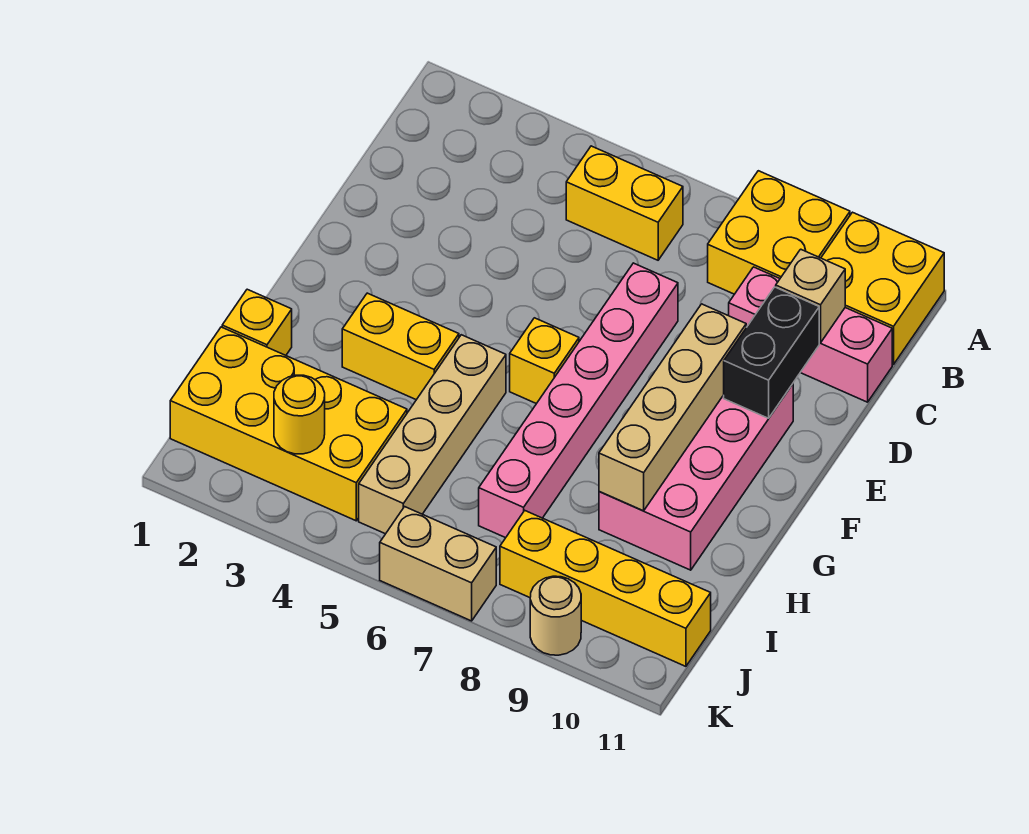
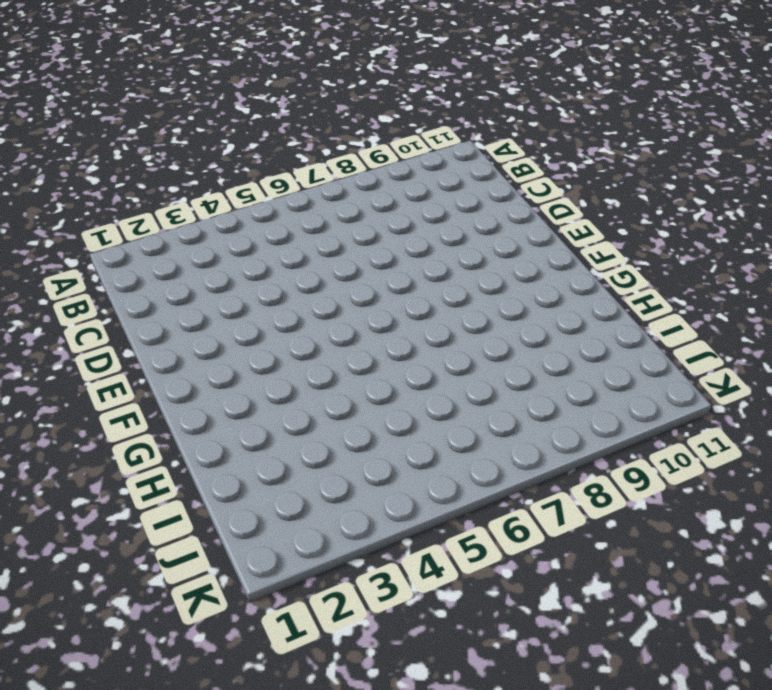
none -> yellow 2x2 brick [708,171,850,294]
none -> yellow 2x2 brick [821,212,944,364]
none -> yellow 1x2 brick [566,146,683,260]

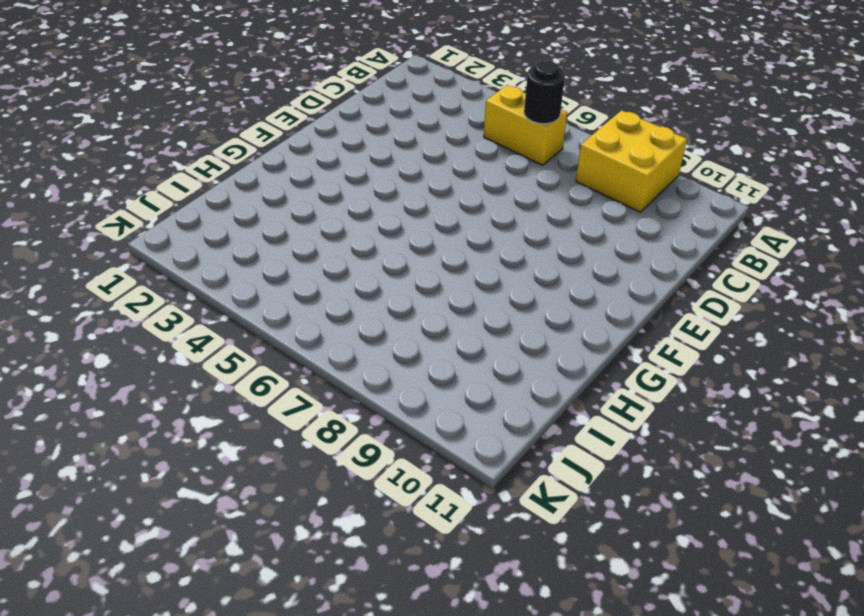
black 1x1 round brick [524,61,565,124] -> none
none -> yellow 2x2 brick [821,212,944,364]
none -> pink 1x3 brick [729,267,892,402]
none -> pink 1x6 brick [479,263,678,538]

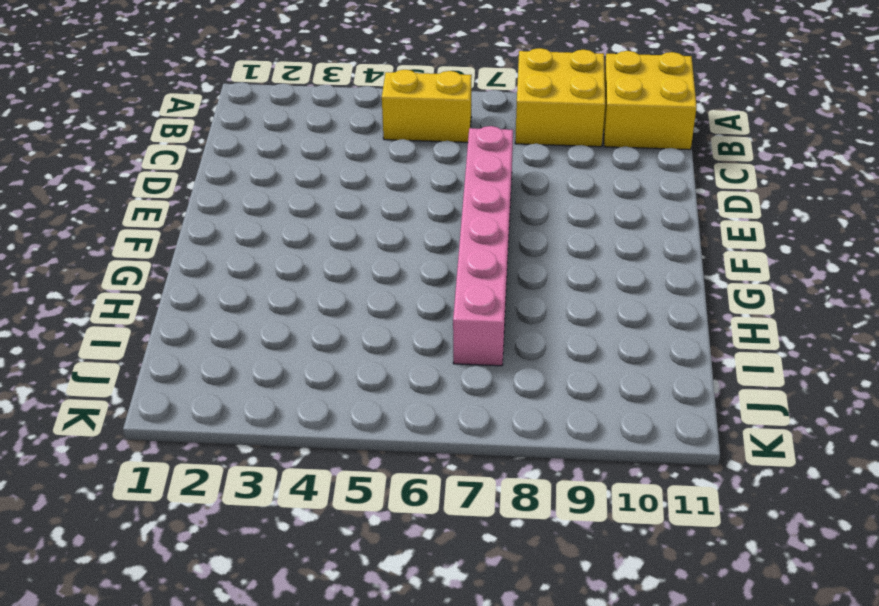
none -> pink 1x3 brick [729,267,892,402]
none -> pink 2x4 brick [599,384,793,570]
none -> yellow 1x1 brick [510,318,579,404]

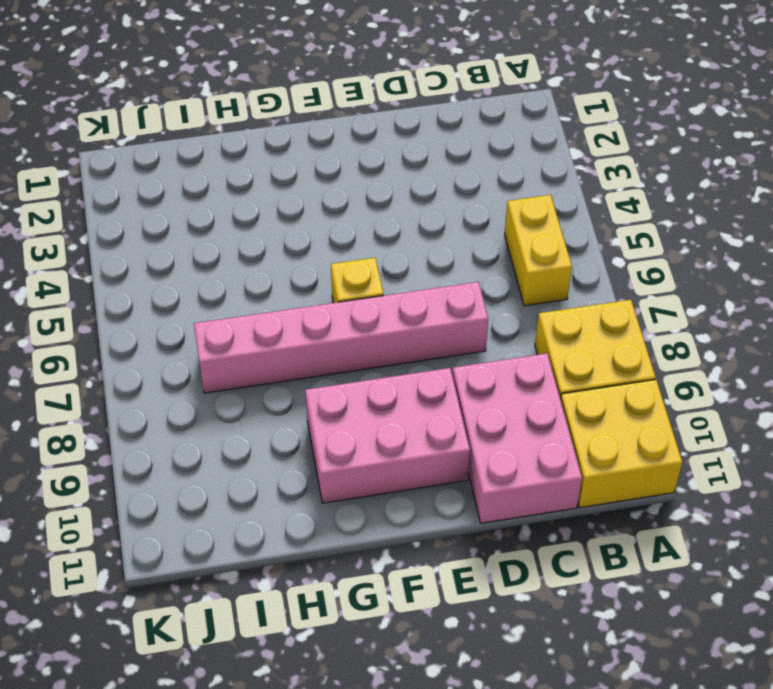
pink 2x3 brick [452,353,582,523] -> pink 1x3 brick [729,267,892,402]
pink 2x3 brick [305,368,470,503] -> pink 2x4 brick [599,384,793,570]
none -> yellow 1x2 brick [342,293,459,400]
none -> tan 1x4 brick [359,335,506,534]
none -> yellow 1x1 brick [222,289,292,355]

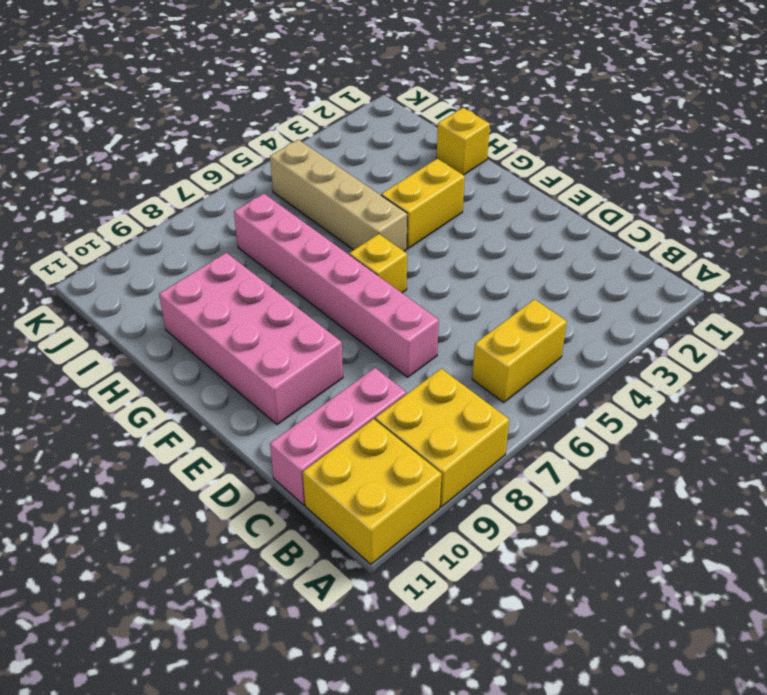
none -> yellow 2x4 brick [170,327,407,521]
none -> yellow 1x4 brick [500,511,711,666]
none -> tan 1x2 brick [380,507,496,621]

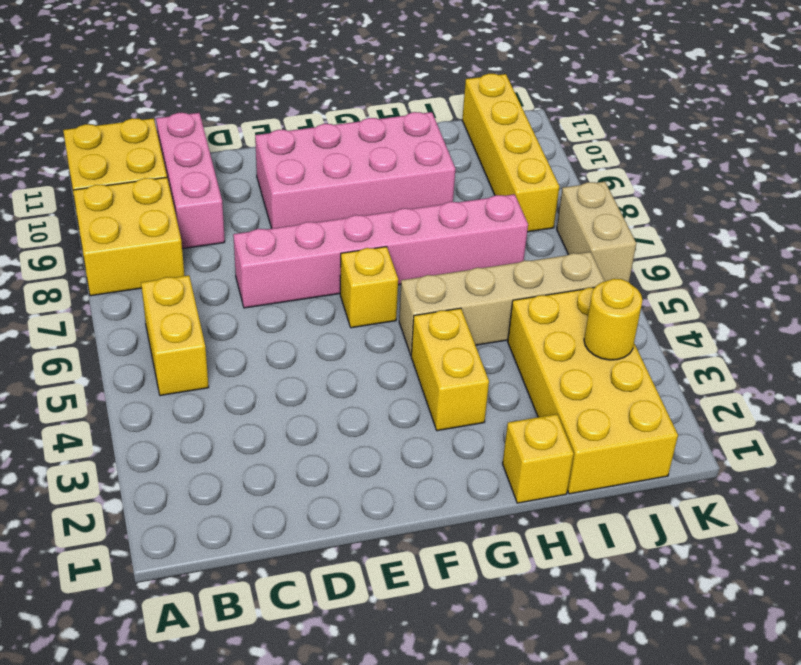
none -> tan 1x1 round brick [530,576,581,655]
none -> tan 1x1 brick [776,249,845,343]
none -> black 1x2 brick [724,287,819,418]

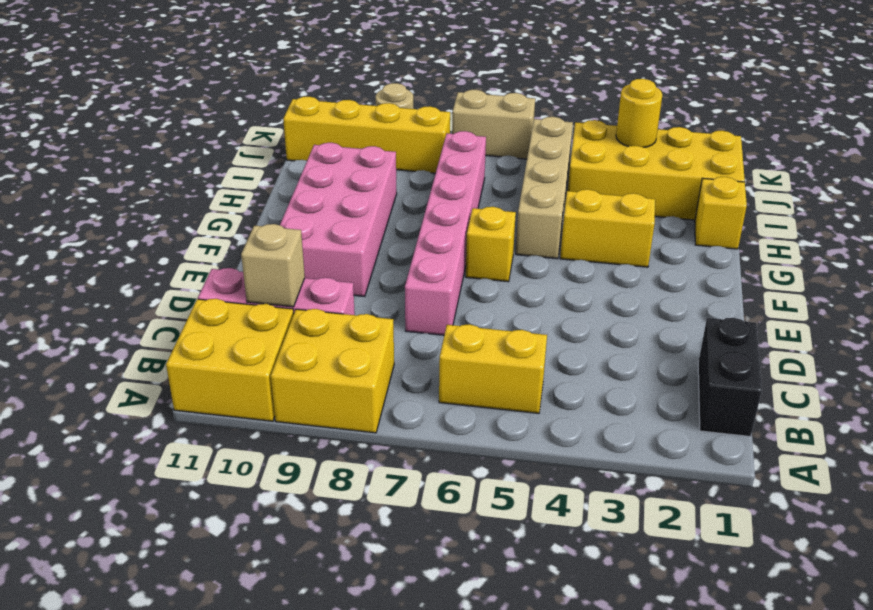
black 1x2 brick [698,318,762,437] -> black 1x2 brick moved to [724,287,819,418]
none -> tan 1x4 brick [599,304,746,511]

